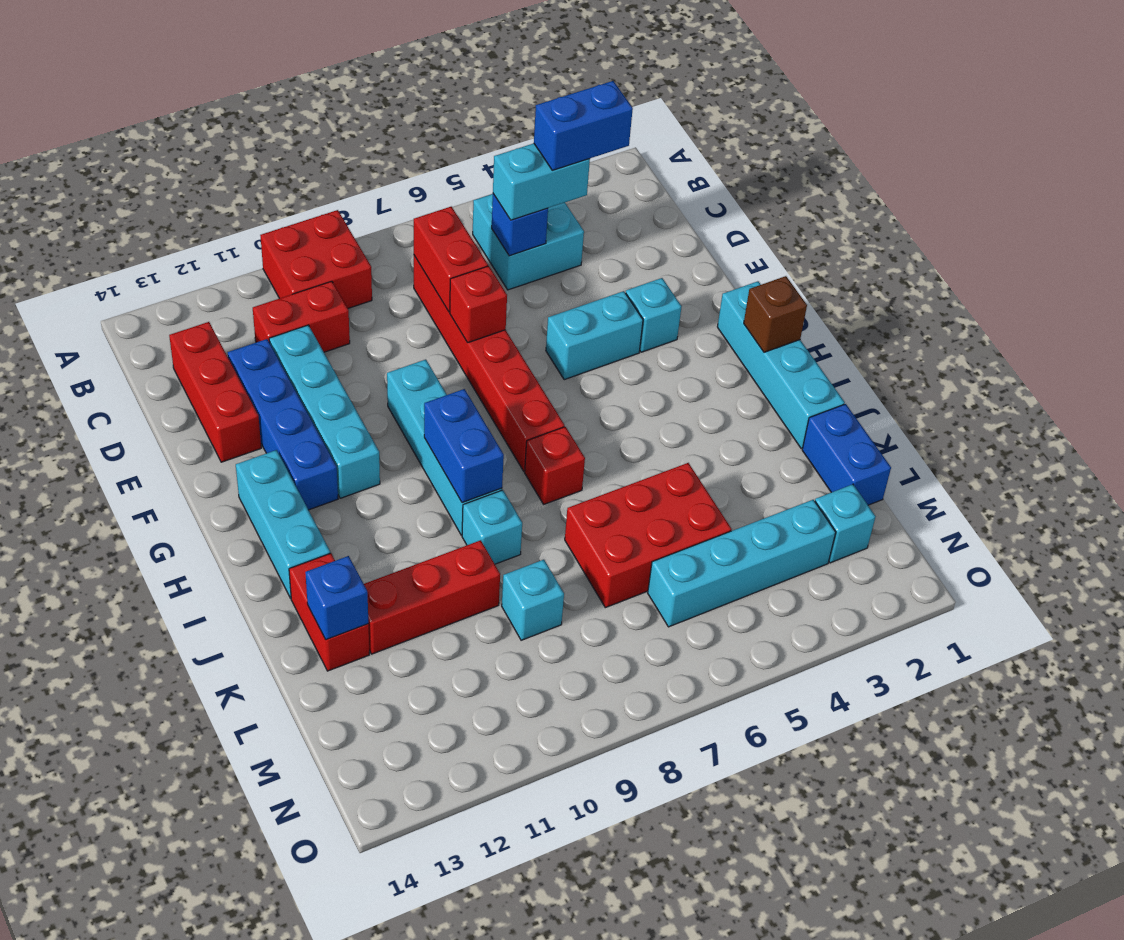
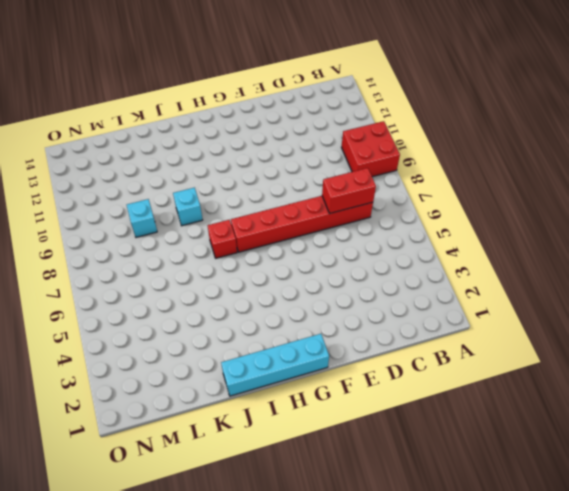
none -> cyan 2x2 brick [473,194,584,290]
none -> red 1x2 brick [253,281,350,352]
none -> red 1x3 brick [169,322,261,462]

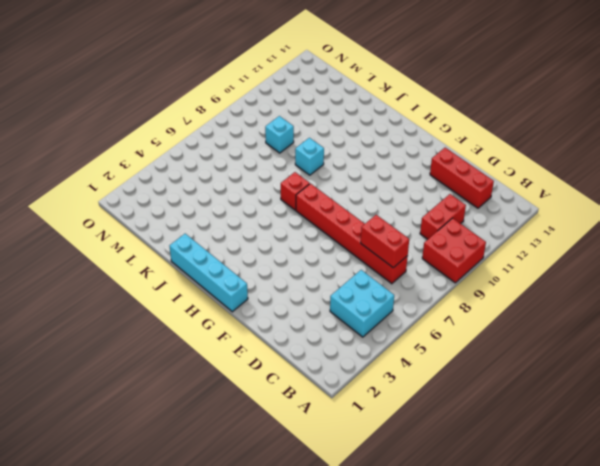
none -> cyan 1x4 brick [269,325,380,498]
none -> blue 1x4 brick [228,339,338,510]
none -> cyan 1x1 brick [626,278,682,352]

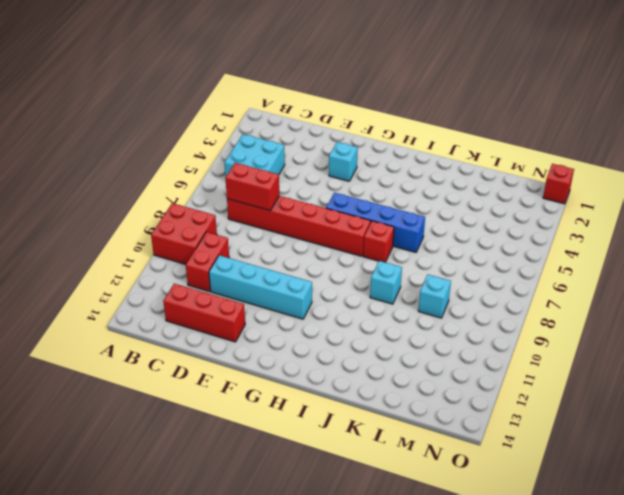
blue 1x4 brick [326,193,425,252] -> blue 1x4 brick moved to [228,339,338,510]
red 1x1 brick [543,164,574,204] -> red 1x1 brick moved to [450,266,507,343]
none -> cyan 1x2 brick [546,291,643,380]
none -> cyan 1x4 brick [387,360,502,535]
none -> cyan 1x4 brick [717,281,845,448]

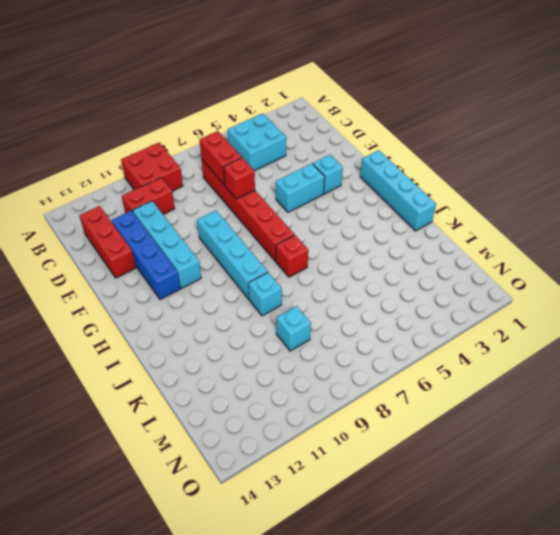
none -> cyan 1x3 brick [236,450,330,598]
none -> red 1x2 brick [289,553,369,671]
none -> blue 1x2 brick [802,404,891,505]

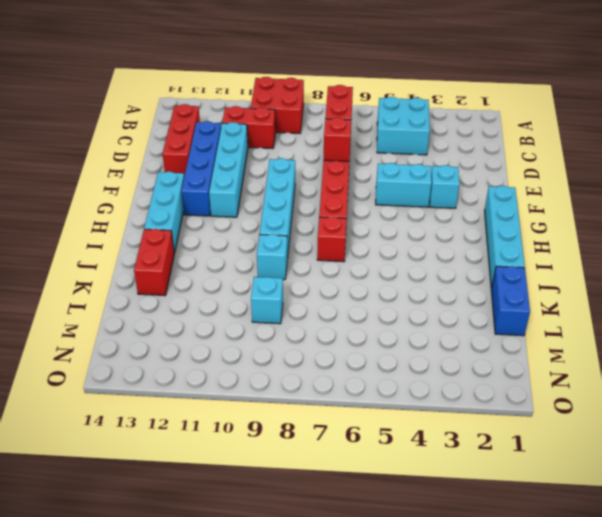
none -> red 2x3 brick [565,463,732,608]
none -> red 1x3 brick [364,540,500,654]
none -> cyan 1x1 brick [815,484,876,563]

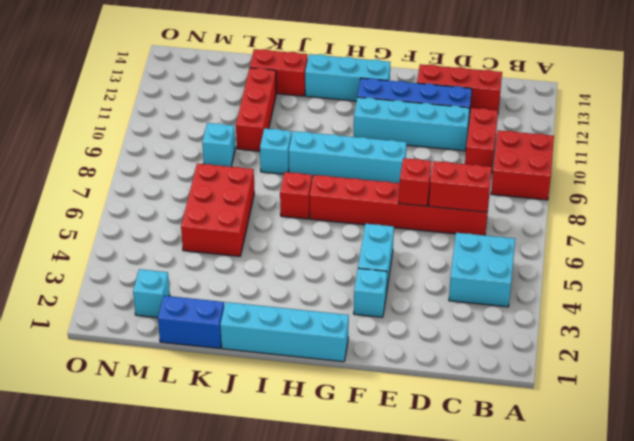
none -> cyan 1x4 brick [648,500,836,627]
none -> blue 1x1 brick [492,194,548,256]
none -> brown 1x1 brick [744,276,807,352]

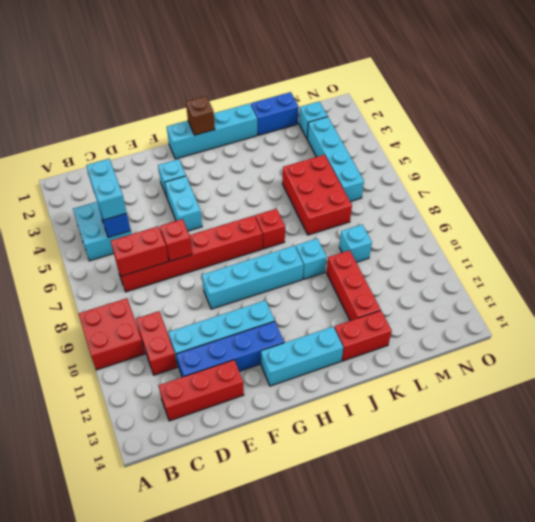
none -> blue 1x2 brick [424,389,504,503]
none -> blue 1x1 brick [305,556,368,640]
none -> blue 1x2 brick [534,81,633,170]

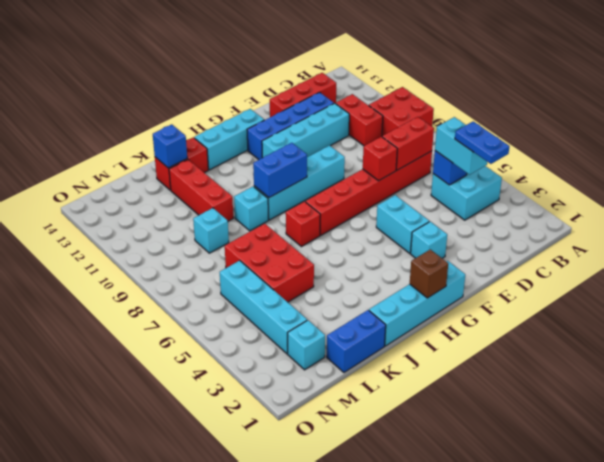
blue 1x2 plate [455,121,510,164] -> blue 1x2 brick [534,81,633,170]

